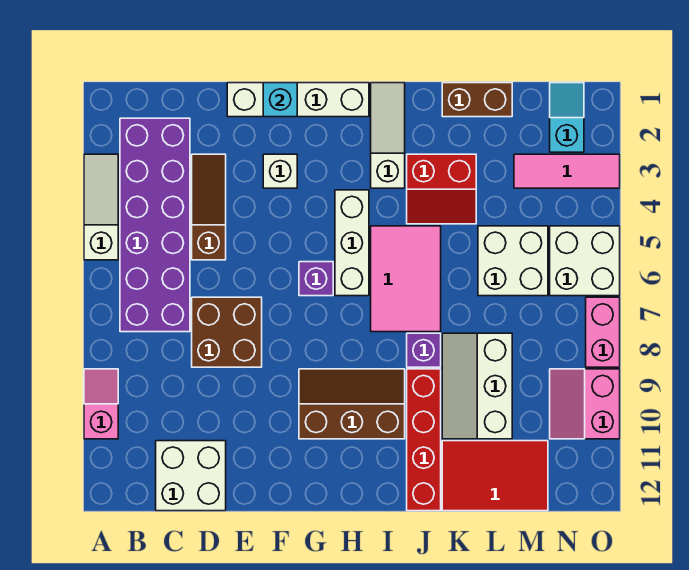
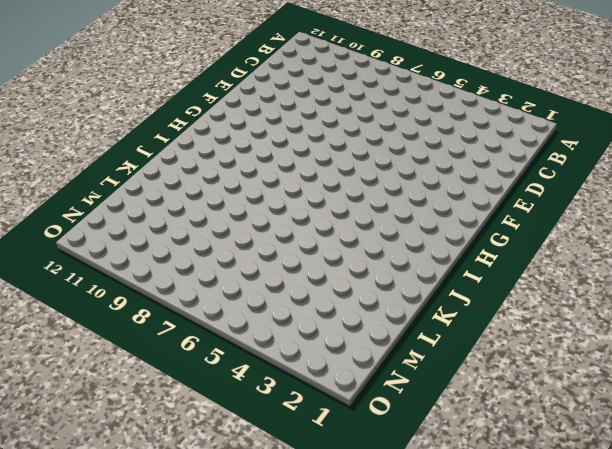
none -> white 1x3 slope [84,154,118,260]
none -> pink 1x2 slope [84,369,118,439]
none -> purple 2x6 brick [120,118,190,332]

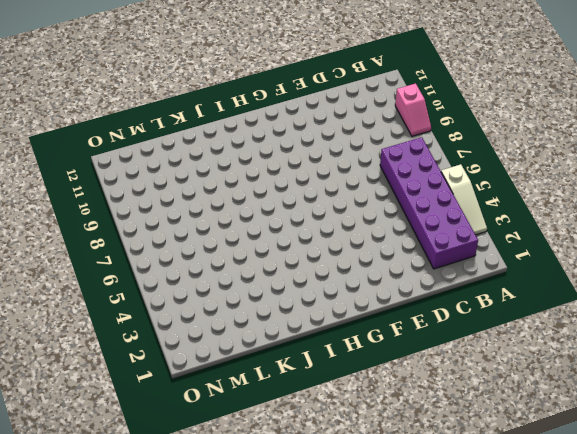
none -> white 2x2 brick [156,441,226,511]
none -> brown 1x3 slope [192,154,226,260]
none -> brown 2x2 brick [192,297,262,367]

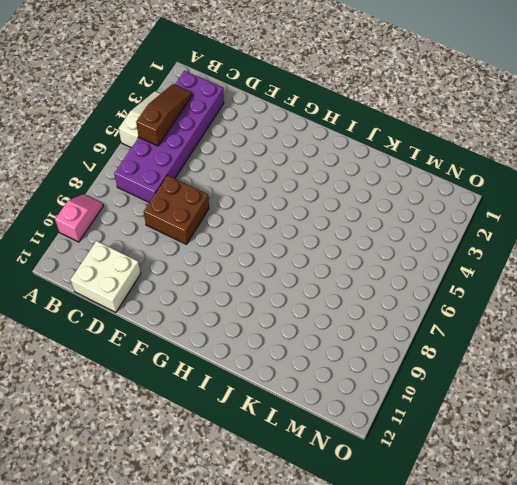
brown 1x3 slope [136,84,192,146] -> brown 1x3 slope moved to [192,154,226,260]
none -> white 1x4 brick [227,83,369,117]
none -> white 1x1 brick [263,154,297,188]
none -> purple 1x1 brick [299,262,333,296]

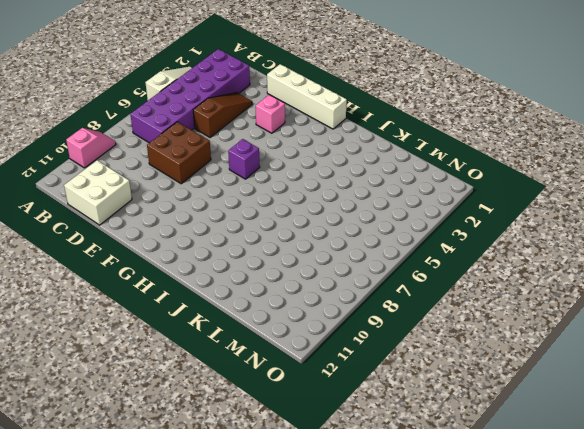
pink 1x1 brick [256,95,285,133] -> white 1x1 brick [263,154,297,188]
none -> brown 2x3 slope [299,369,405,439]
none -> white 1x3 brick [335,190,369,296]
none -> white 1x3 slope [371,83,405,188]

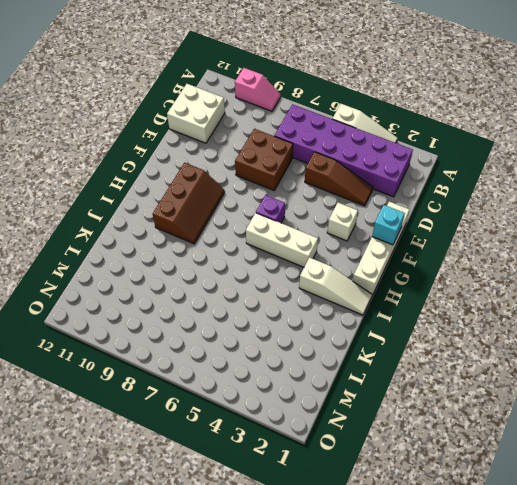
none -> pink 2x3 tile [371,226,441,332]
none -> red 2x2 slope [407,154,476,224]
none -> purple 1x1 brick [407,333,441,367]

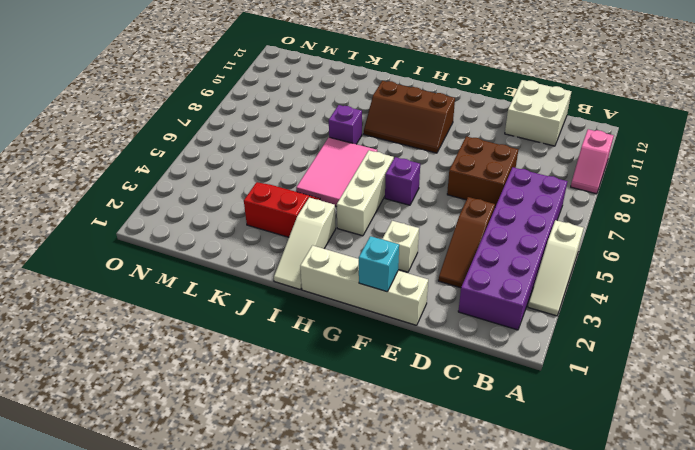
none -> red 1x4 brick [407,369,441,511]
none -> brown 1x2 brick [442,83,512,117]
none -> white 2x3 slope [442,333,512,439]

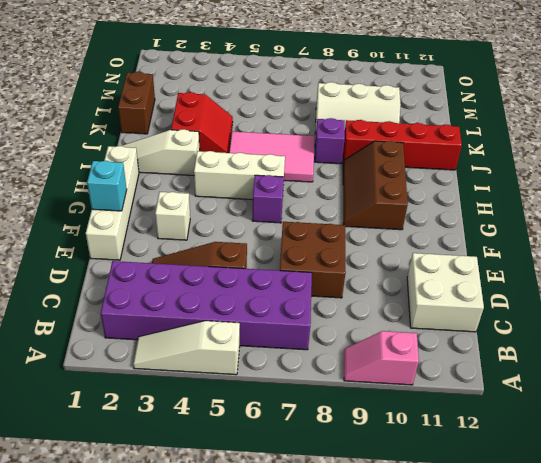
none -> red 2x3 tile [442,441,548,511]
none -> white 2x2 brick [478,226,548,296]
none -> pink 1x3 tile [514,154,620,188]

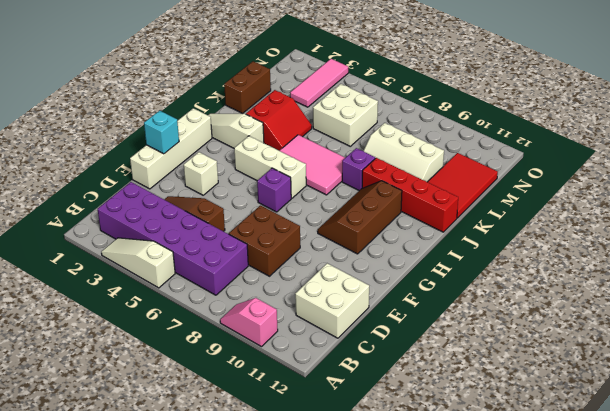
none -> cyan 1x2 slope [550,83,584,152]
none -> white 2x2 brick [550,226,620,296]
none -> pink 2x2 slope [550,369,620,439]

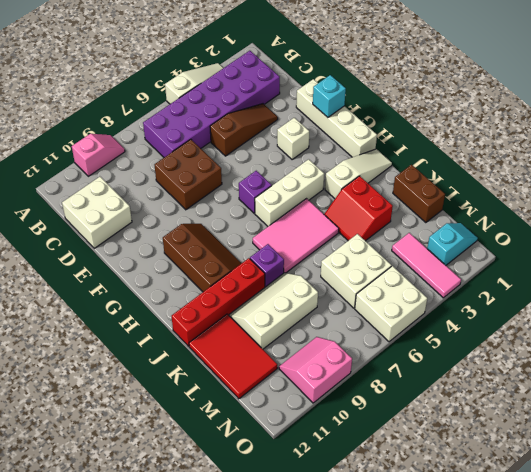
none -> pink 1x2 brick [586,297,620,367]

